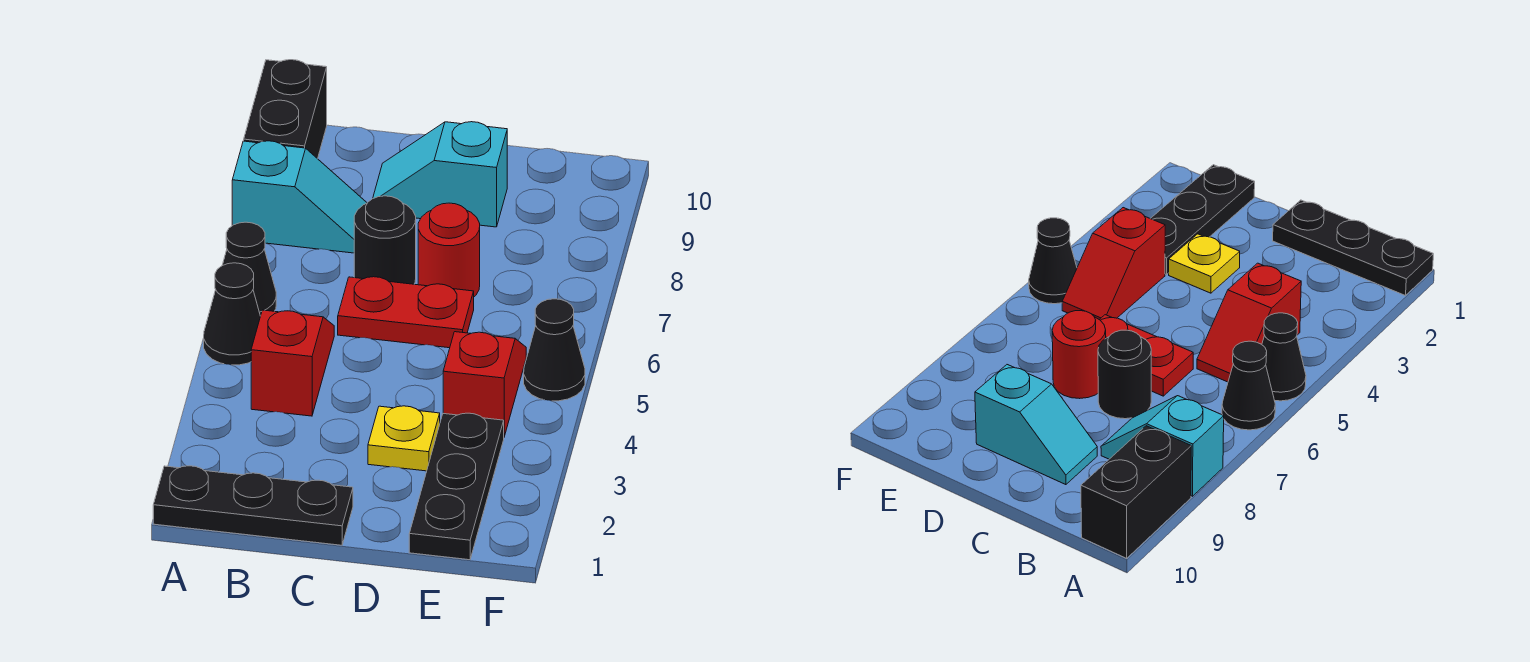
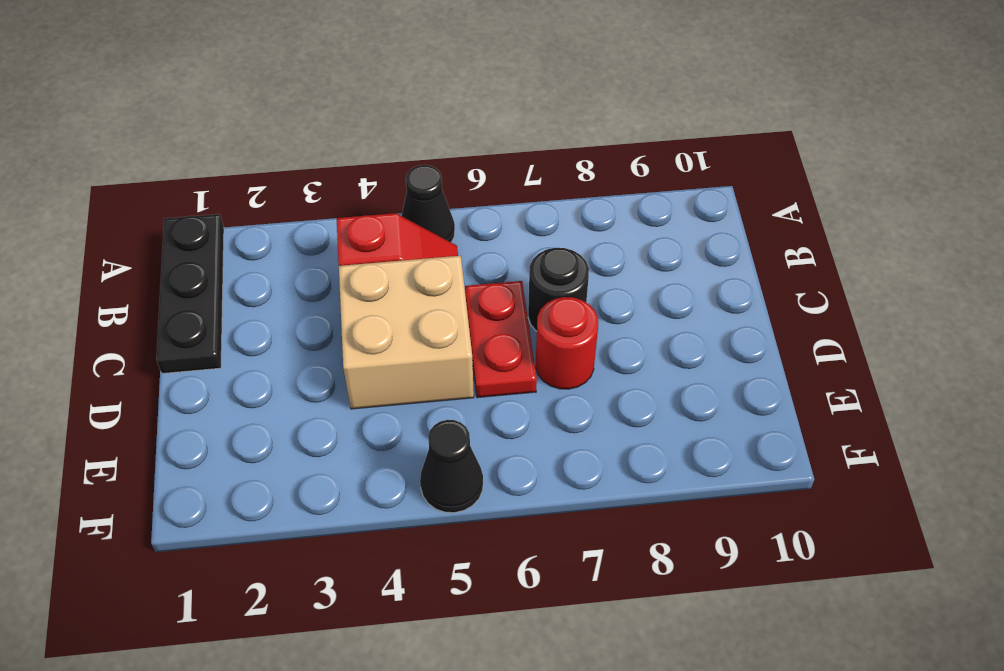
tan 2x2 brick [339,256,474,409] -> none
none -> black 1x1 cone [223,222,276,316]
none -> cyan 1x2 slope [232,141,367,253]
none -> black 1x2 brick [244,60,327,159]

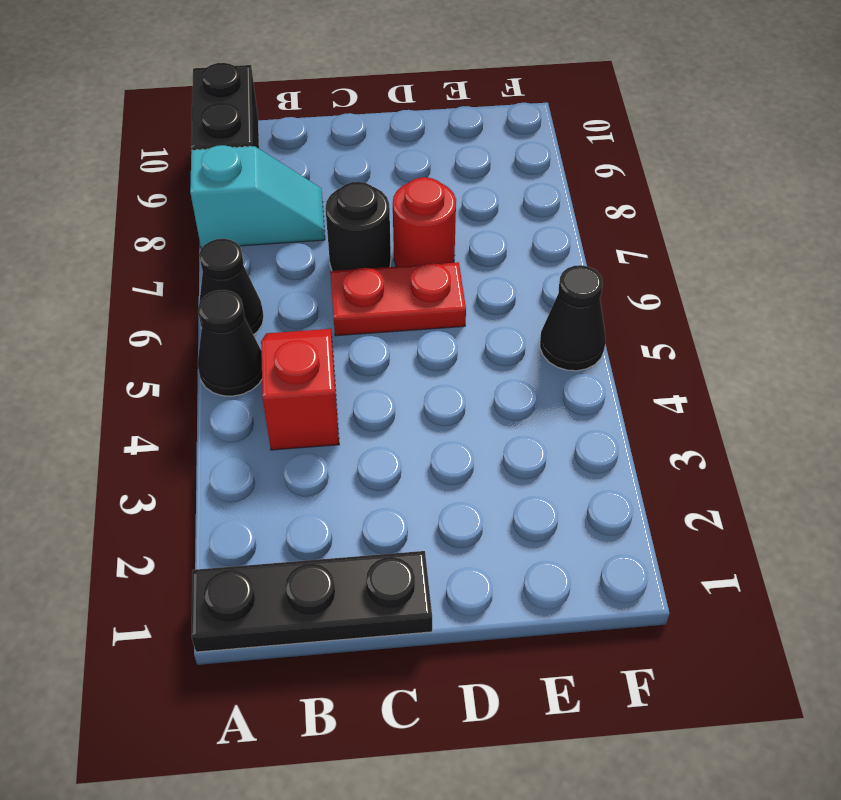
none -> cyan 1x2 slope [373,122,507,227]
none -> yellow 1x1 plate [368,406,440,471]
none -> black 1x3 plate [409,413,504,560]

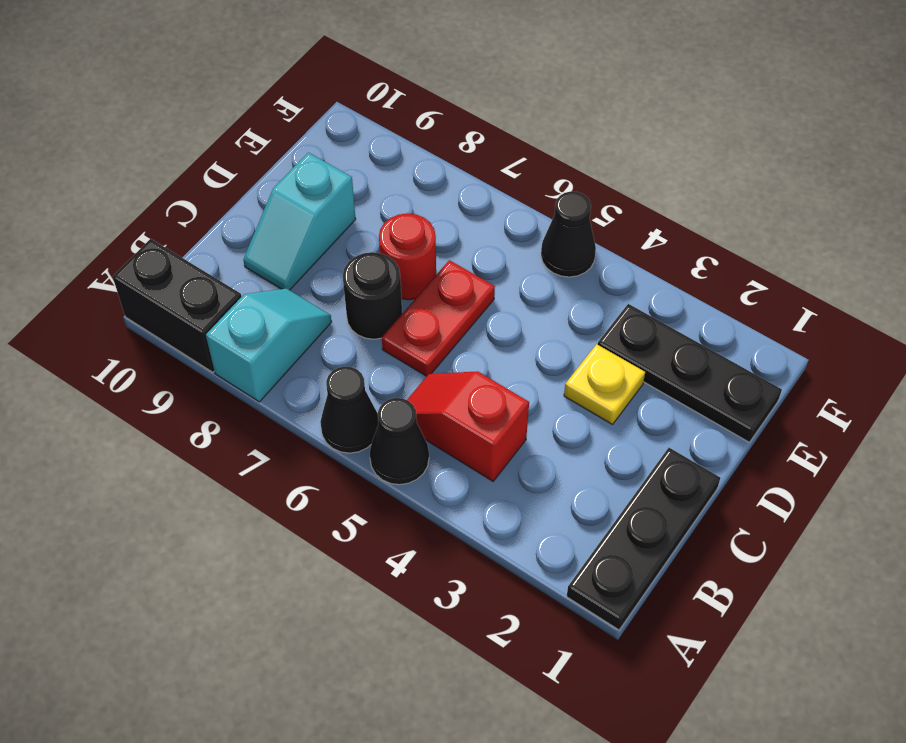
none -> red 1x2 slope [443,332,526,436]

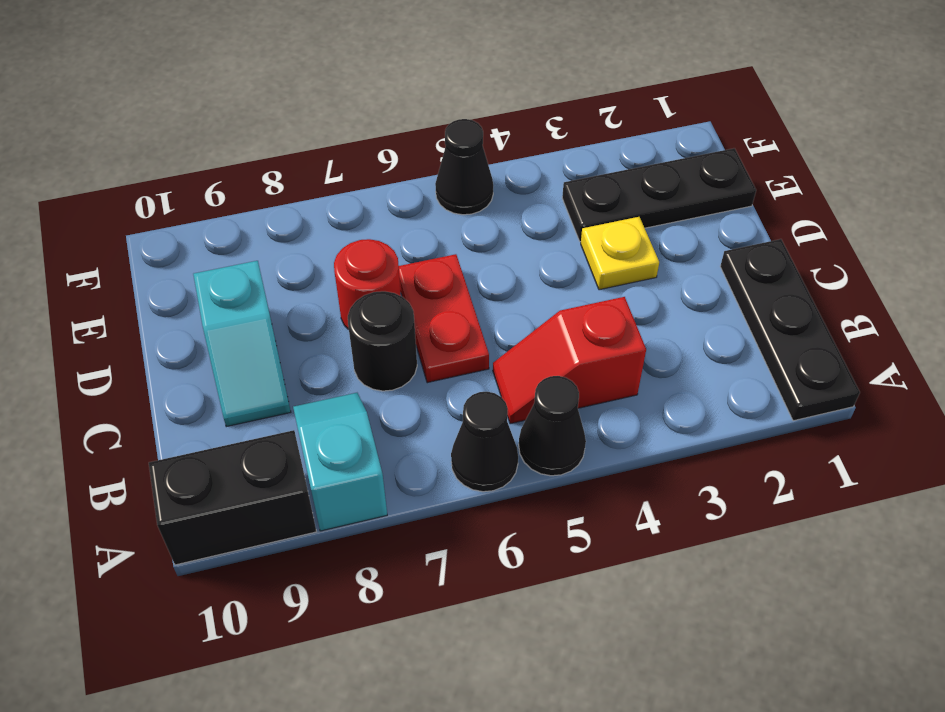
none -> red 1x2 slope [443,332,526,436]

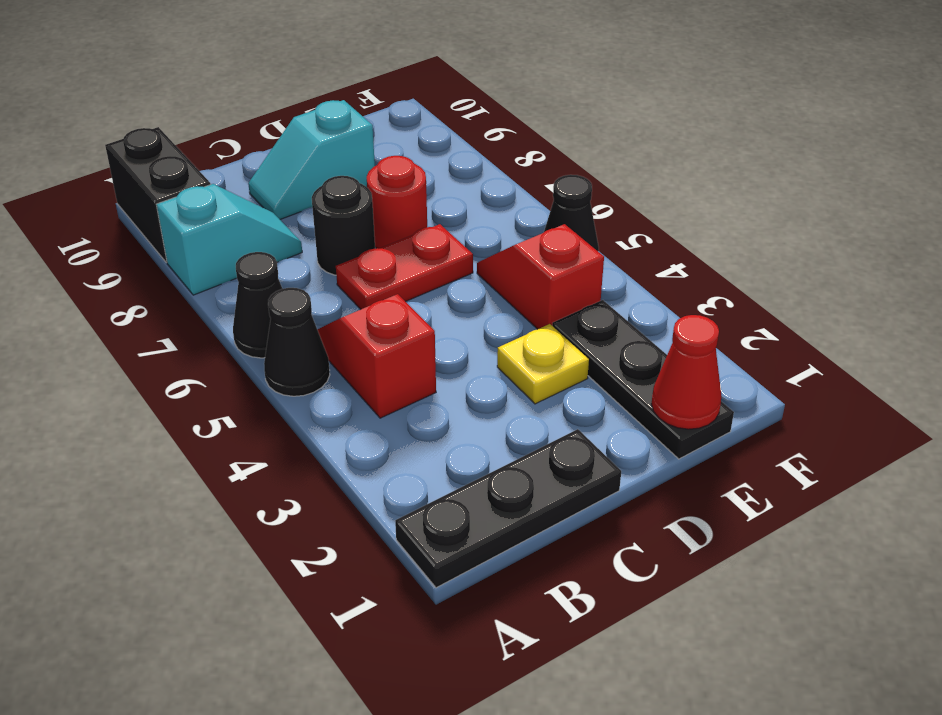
red 1x1 cone [651,315,721,429] -> none

